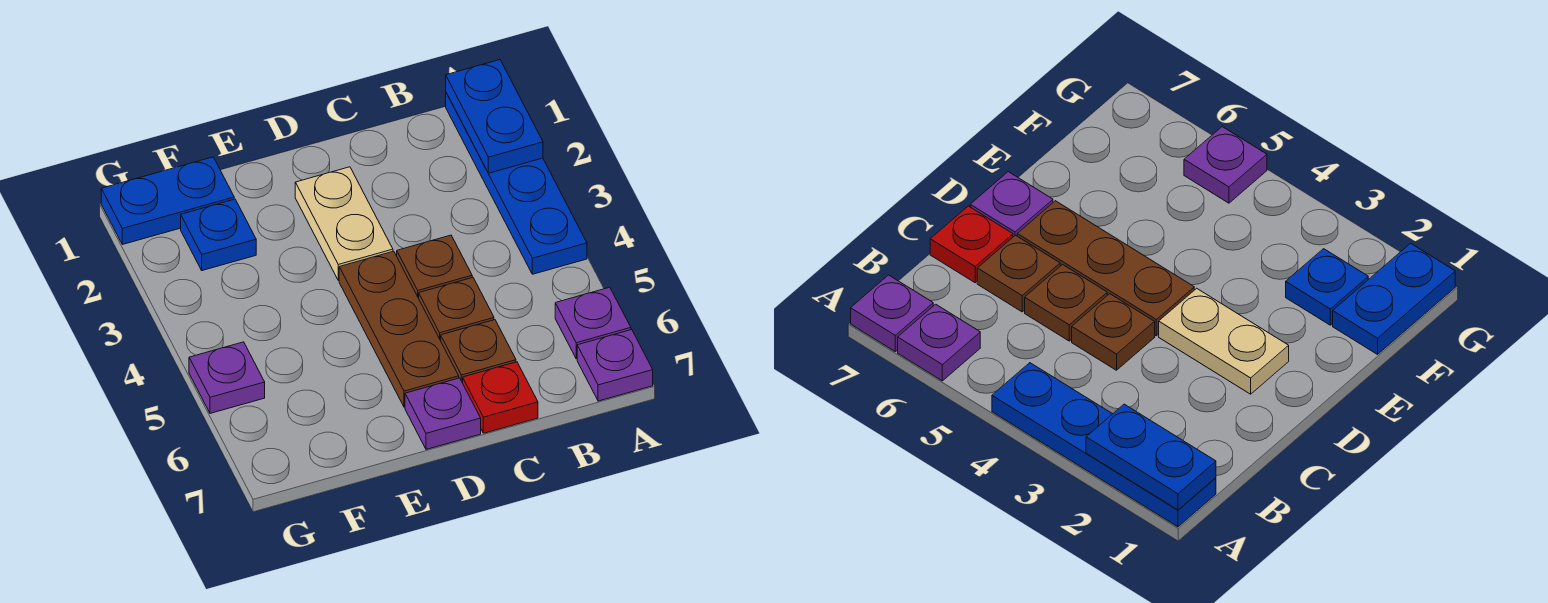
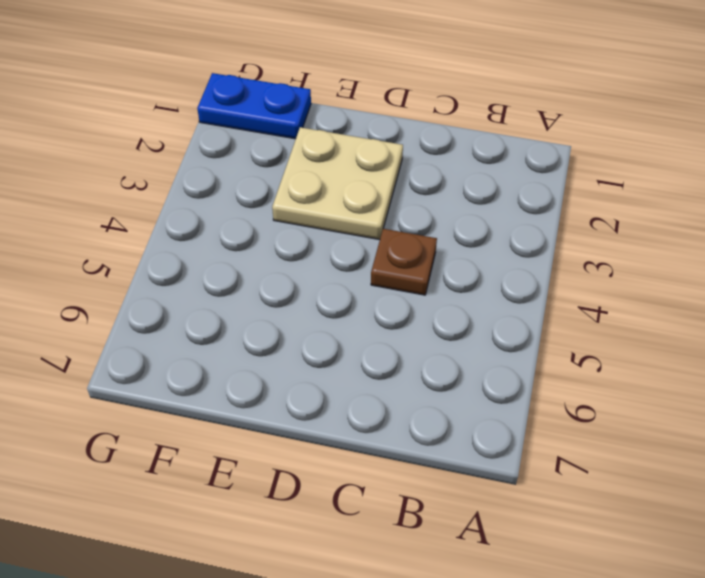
tan 2x2 plate [272,127,403,240] -> tan 1x2 plate [295,167,393,281]
none -> blue 1x4 plate [446,93,587,274]
none -> purple 1x1 plate [555,287,631,359]
none -> purple 1x1 plate [577,330,653,401]

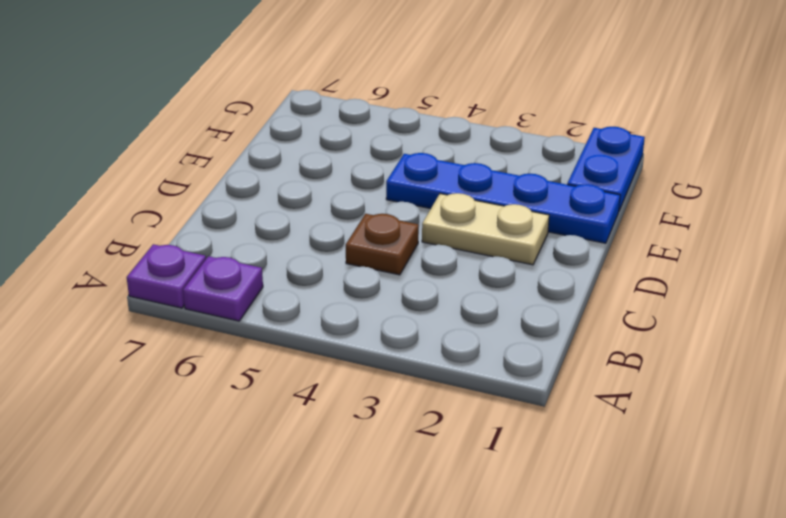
blue 1x4 plate [386,153,620,243] -> blue 1x4 plate moved to [446,93,587,274]
none -> brown 1x1 plate [419,277,494,340]
none -> brown 1x1 plate [441,320,516,383]
none -> red 1x1 plate [463,362,538,433]

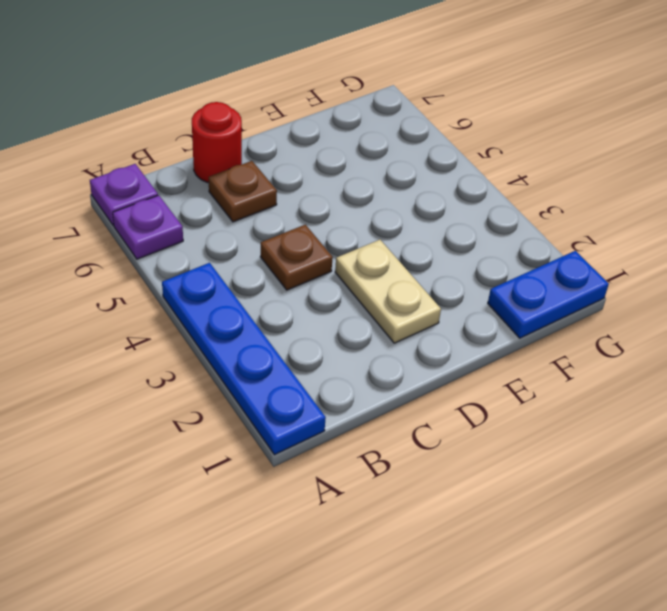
red 1x1 round brick [192,102,242,183] -> red 1x1 plate [463,362,538,433]
none -> brown 1x1 plate [419,277,494,340]
none -> brown 1x3 plate [339,251,459,407]
none -> purple 1x1 plate [405,378,481,449]

